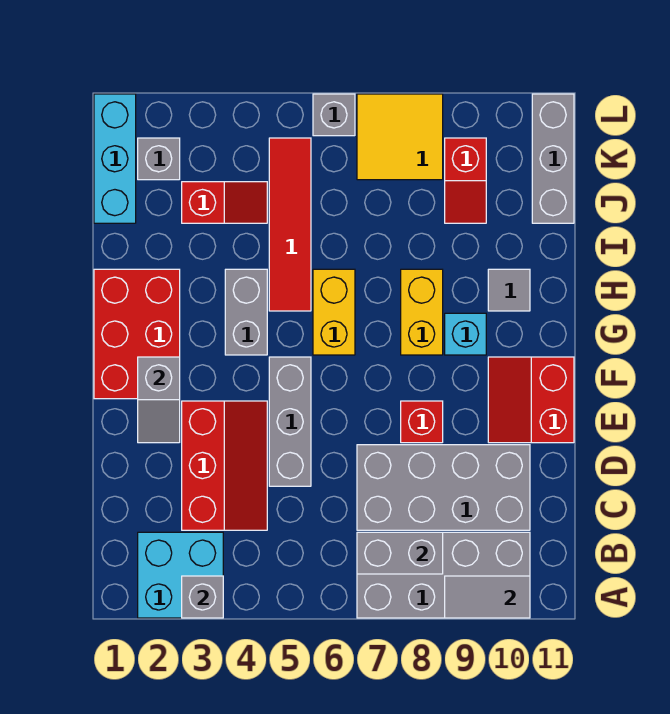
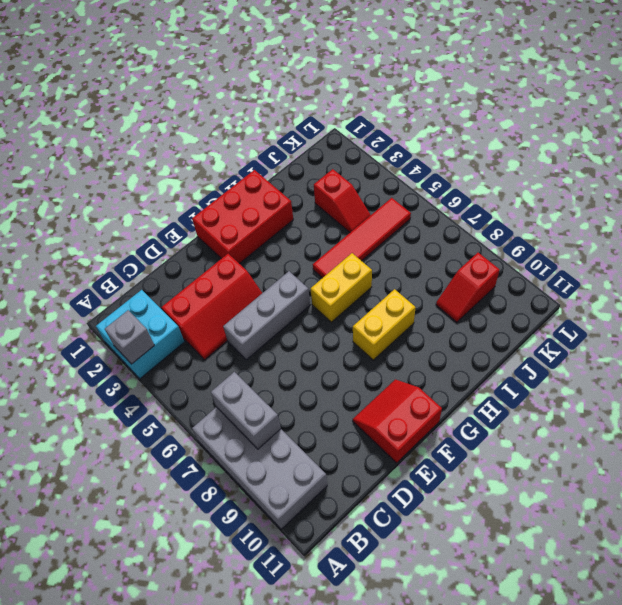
none -> grey 2x4 brick [357,445,530,530]
none -> red 1x1 brick [401,401,443,443]
none -> grey 1x2 brick [225,269,267,355]

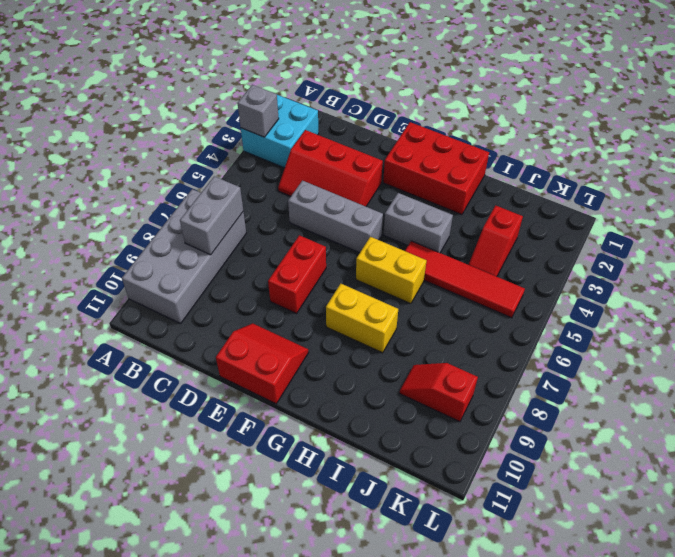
red 1x2 brick [268,235,326,314] -> red 1x1 brick [401,401,443,443]
none -> grey 2x4 brick [357,445,530,530]
none -> cyan 1x1 brick [445,313,486,355]
none -> grey 1x1 tile [488,269,530,311]

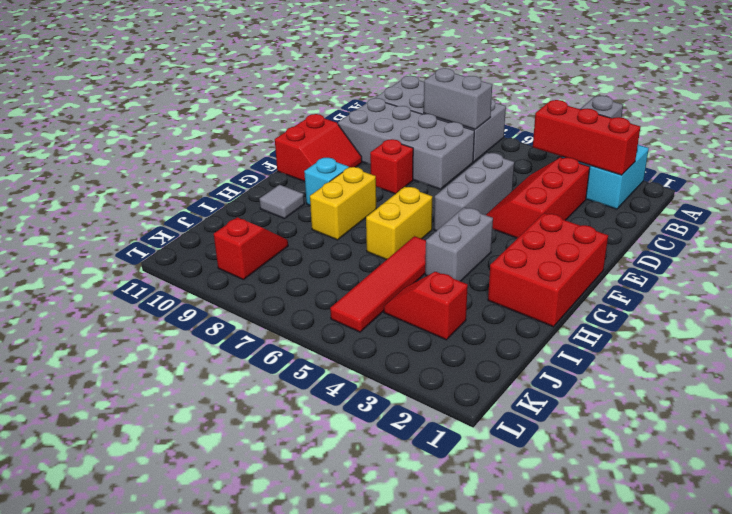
red 1x3 brick [533,100,640,175] -> none
none -> cyan 1x3 brick [94,94,136,223]
none -> grey 1x3 brick [532,94,574,223]
none -> grey 1x1 brick [138,138,180,180]

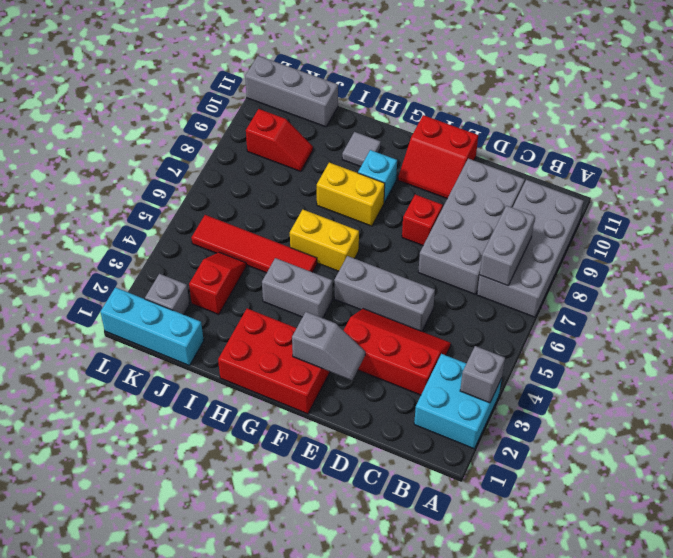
none -> yellow 2x2 tile [357,94,443,180]
none -> grey 1x1 brick [313,94,355,136]
none -> grey 1x2 tile [445,576,530,618]

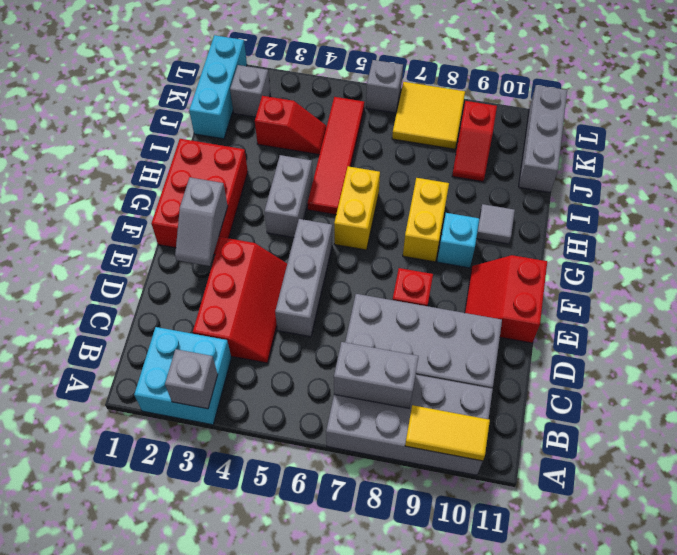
yellow 1x2 tile [405,405,490,461] -> grey 1x2 tile [445,576,530,618]

